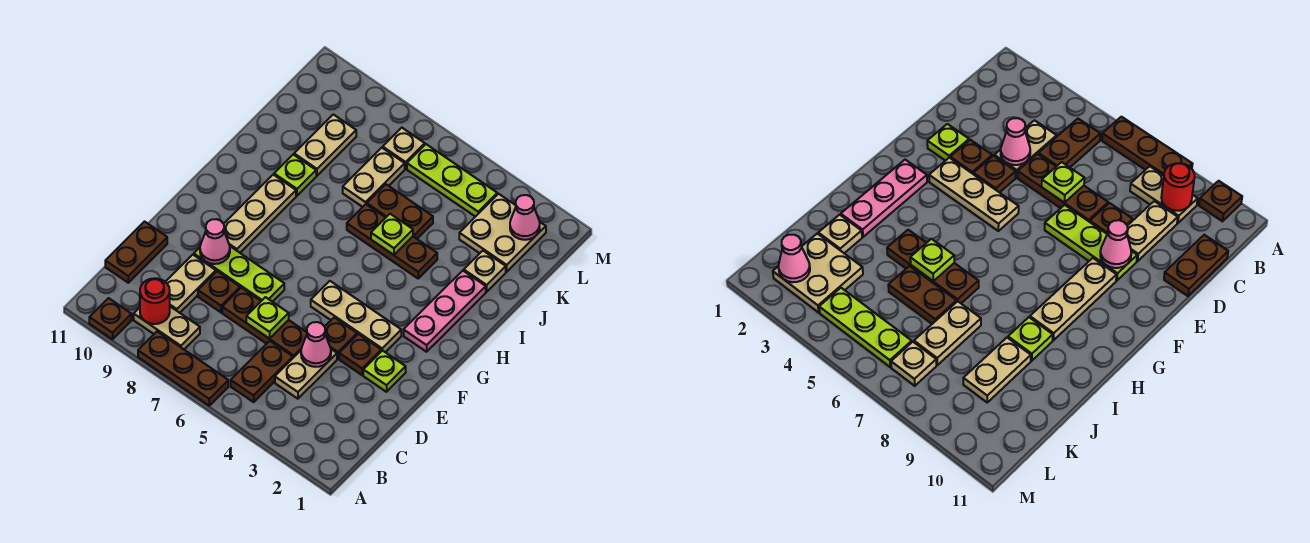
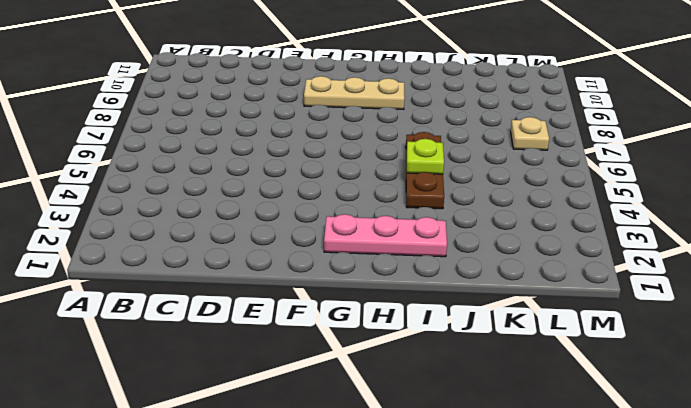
none -> brown 1x3 plate [138,331,228,406]
none -> brown 1x1 plate [89,298,132,339]
none -> brown 1x2 plate [231,341,293,402]
none -> tan 1x2 plate [134,307,200,349]

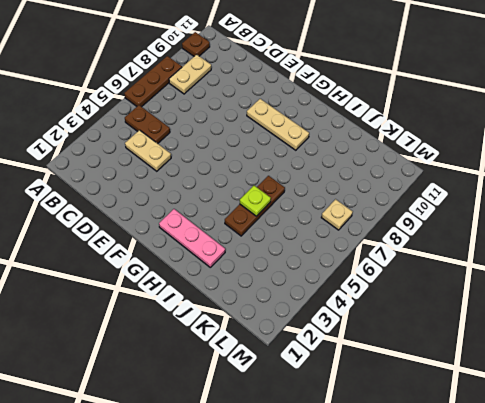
none -> tan 1x2 plate [166,255,216,313]
none -> brown 1x2 plate [105,222,167,283]
none -> brown 1x3 plate [222,288,307,358]
none -> brown 1x1 plate [198,271,240,312]

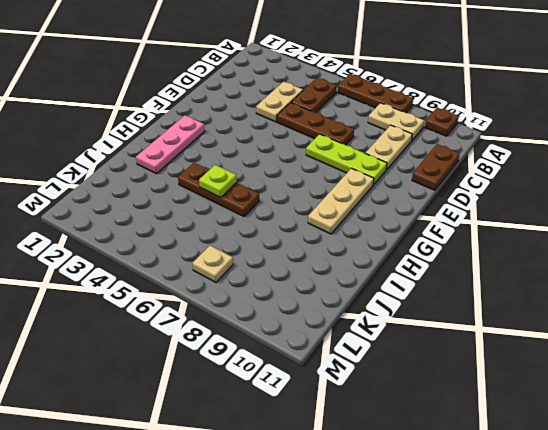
none -> brown 1x1 plate [198,271,240,312]
none -> lime 1x1 plate [363,350,406,392]
none -> brown 1x1 plate [339,334,381,375]
none -> brown 1x1 plate [325,318,357,359]

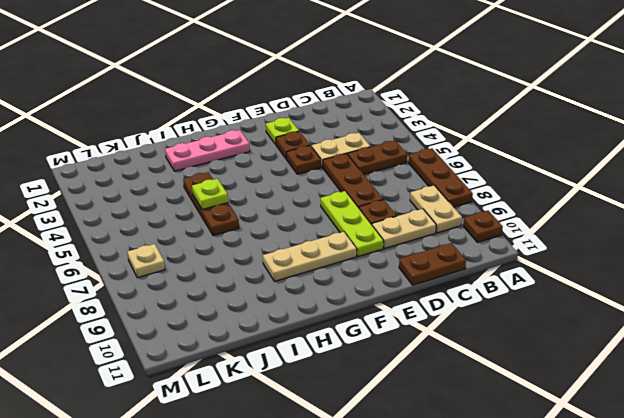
none -> tan 1x3 plate [311,281,401,352]
none -> lime 1x1 plate [274,155,316,196]
none -> tan 1x1 plate [464,251,506,292]
none -> brown 1x2 plate [367,184,433,239]

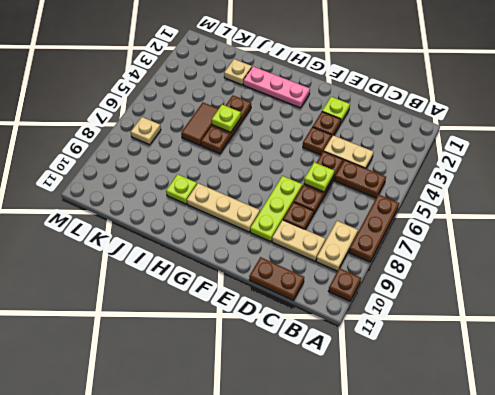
brown 1x2 tile [181,103,218,145] -> brown 1x2 plate [367,184,433,239]
none -> tan 1x3 plate [311,281,401,352]
none -> tan 1x2 plate [343,148,405,207]
none -> tan 1x2 plate [294,114,356,176]
none -> tan 2x2 plate [459,194,546,272]

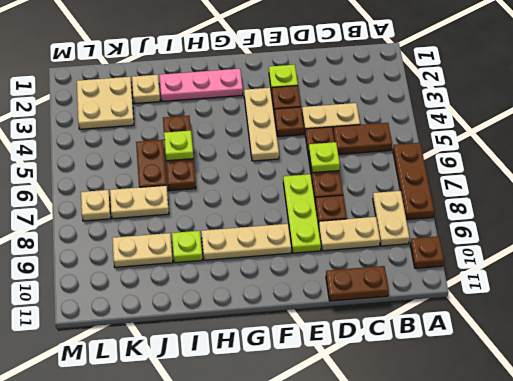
none -> lime 1x3 plate [407,144,497,217]
none -> red 1x1 round brick [140,278,170,324]
none -> pink 1x1 cone [301,322,331,367]
none -> pink 1x1 cone [200,219,230,264]

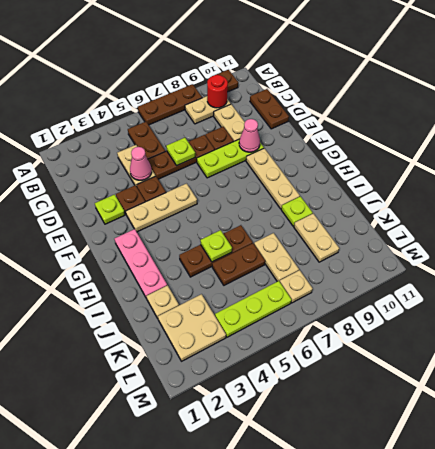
none -> pink 1x1 cone [510,195,540,240]

